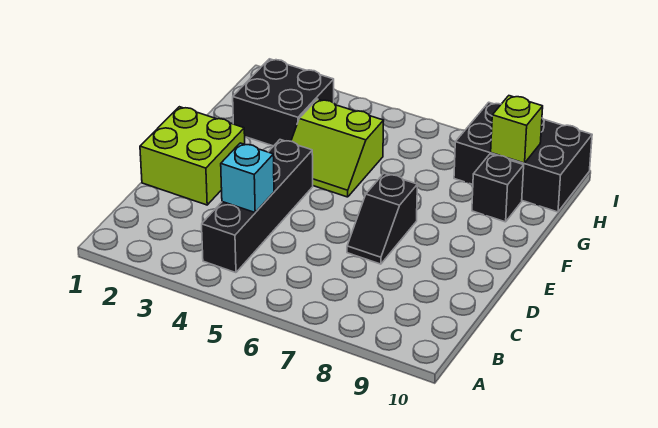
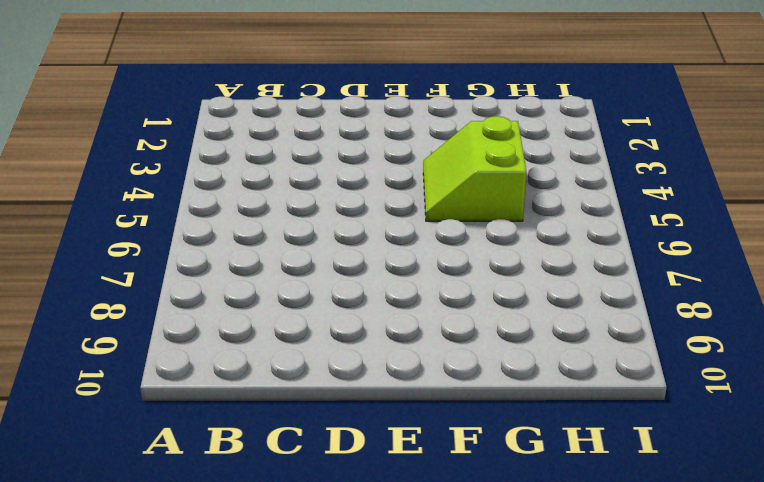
none -> black 1x4 brick [202,140,313,273]
none -> lime 2x2 brick [140,107,245,205]

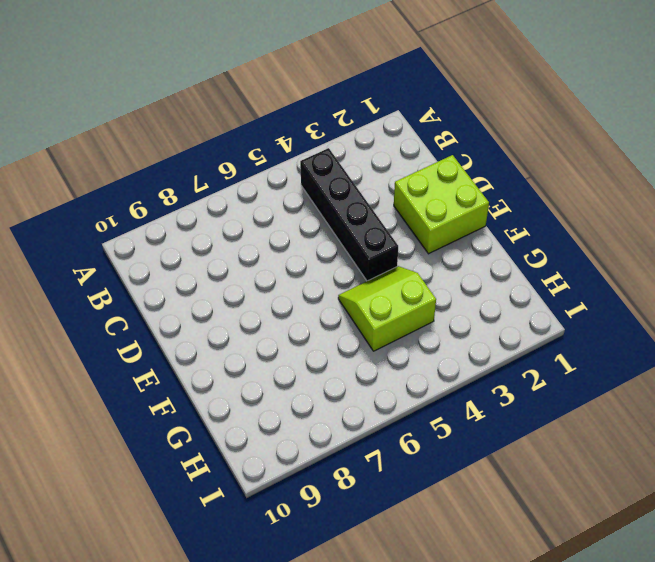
none -> black 1x2 slope [347,173,417,264]
none -> black 2x2 brick [233,59,334,146]

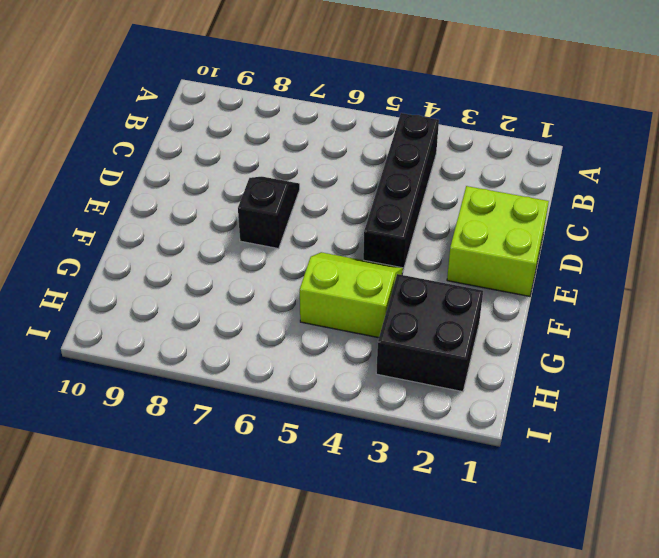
none -> black 1x1 brick [472,154,524,222]
none -> black 2x3 brick [454,102,592,212]

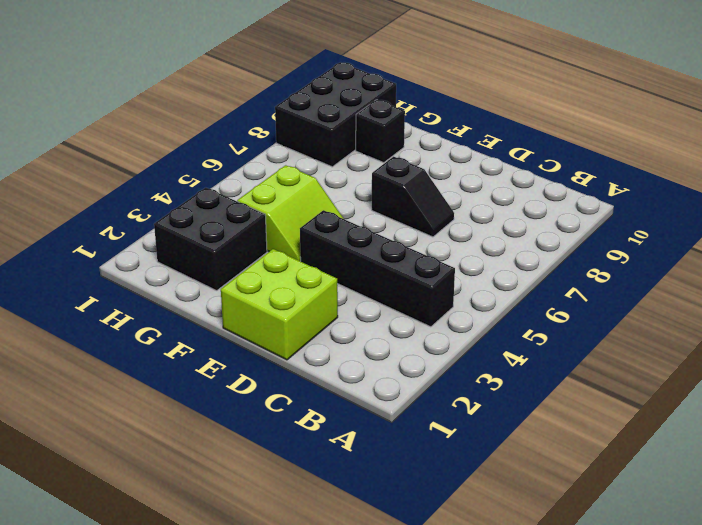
none -> cyan 1x1 brick [221,143,274,212]
none -> lime 1x1 brick [491,96,543,163]

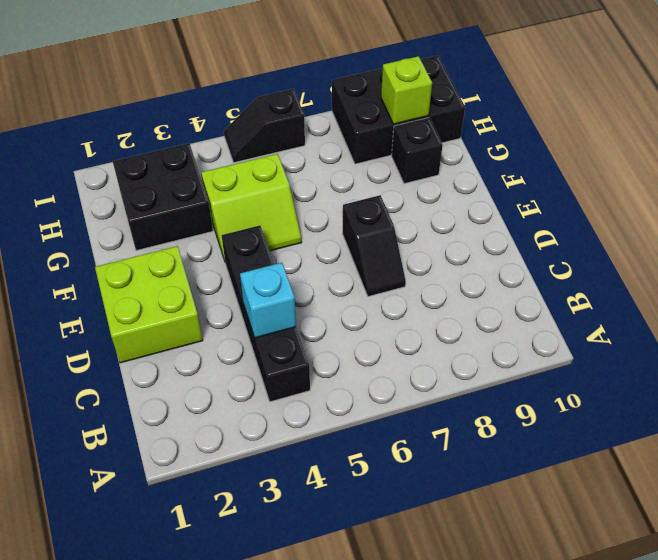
black 1x2 slope [224,89,305,163] -> none

